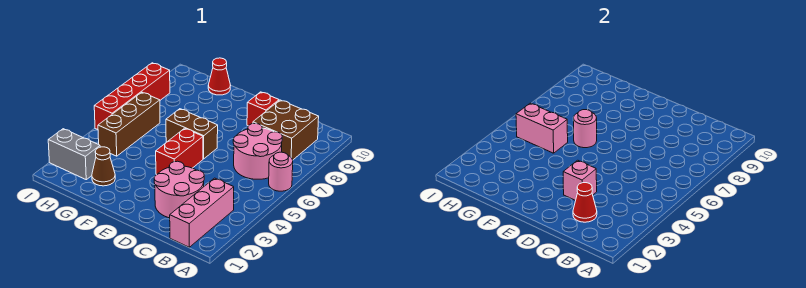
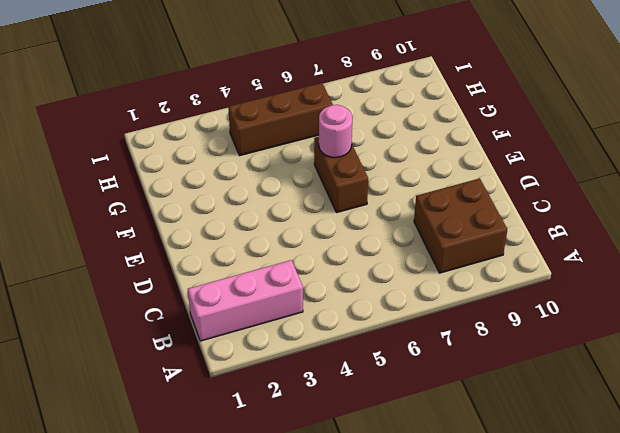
none -> pink 1x1 round brick [269,152,293,191]
none -> pink 2x2 round brick [233,123,282,179]
none -> pink 2x2 round brick [154,161,204,218]

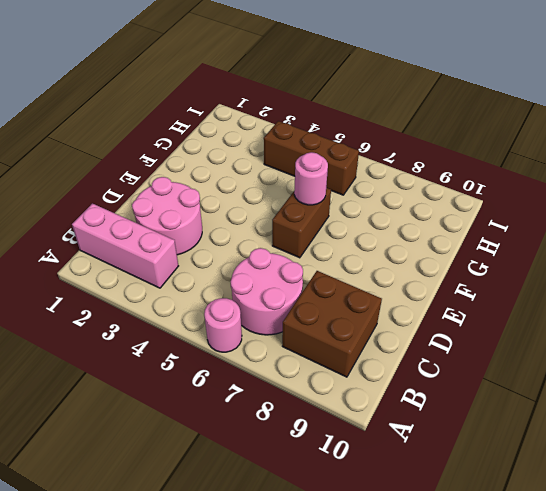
none -> red 1x1 brick [247,92,279,126]
none -> red 1x2 brick [156,128,203,174]
none -> brown 1x1 cone [92,147,115,186]

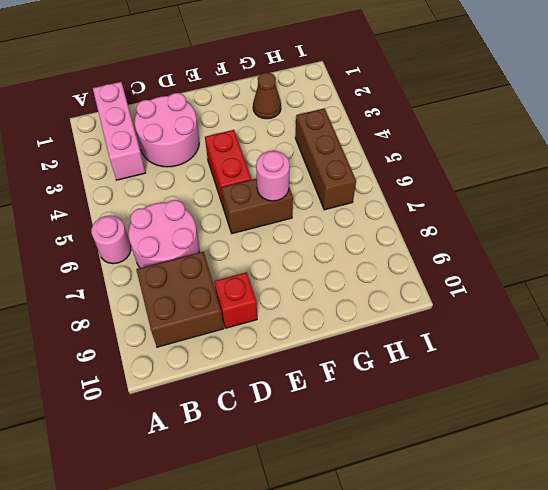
none -> red 1x1 cone [208,58,231,95]
none -> grey 1x2 brick [48,129,100,180]
none -> red 1x4 brick [94,63,170,130]

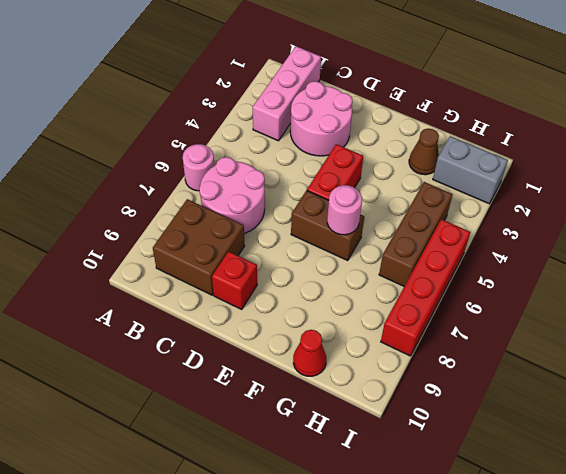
none -> red 1x1 cone [573,183,597,222]
none -> pink 1x1 brick [563,160,597,201]
none -> pink 1x2 brick [516,103,568,153]

